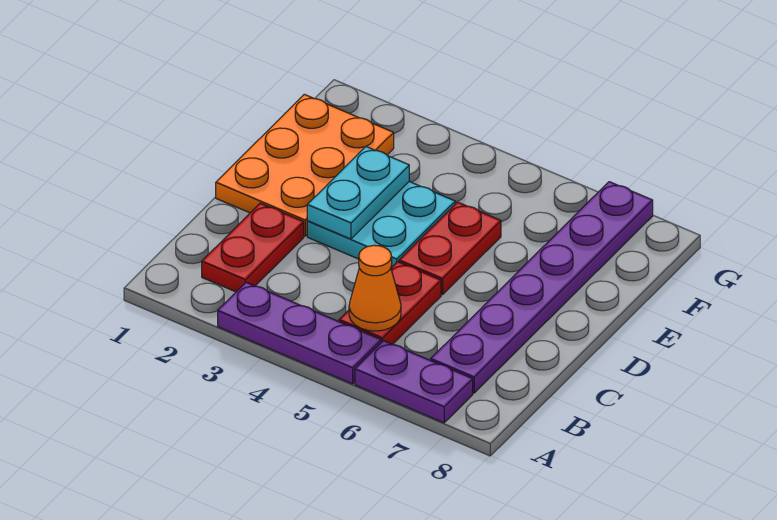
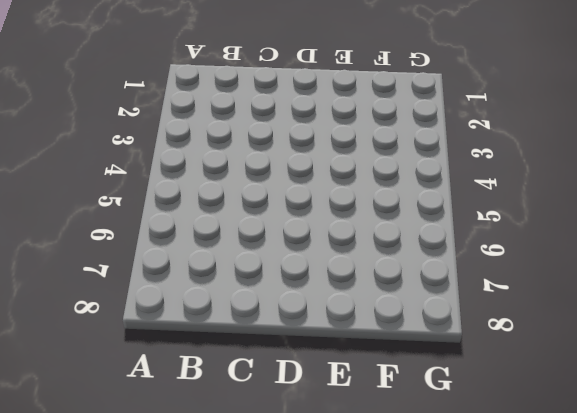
none -> purple 1x3 plate [218,282,381,384]
none -> purple 1x2 plate [355,341,473,423]

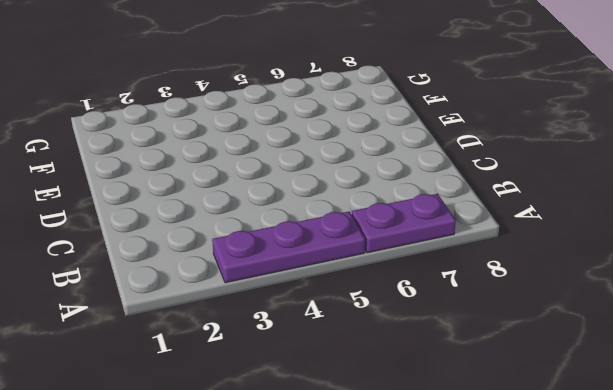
none -> red 1x2 plate [202,203,304,292]
none -> red 1x2 plate [339,262,441,344]

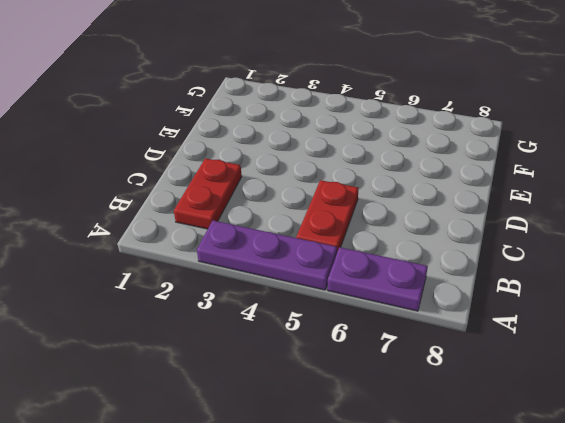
none -> purple 1x6 plate [431,182,653,393]
none -> orange 2x3 plate [216,94,394,236]

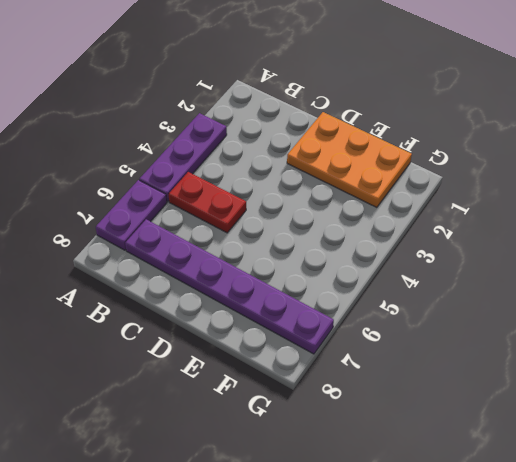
none -> red 1x2 plate [202,203,304,292]
none -> cyan 2x2 plate [307,182,455,268]

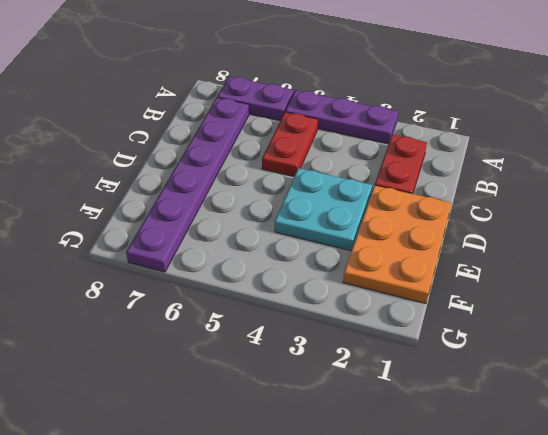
none -> red 1x2 plate [399,202,501,295]
none -> orange 1x1 cone [349,245,401,331]

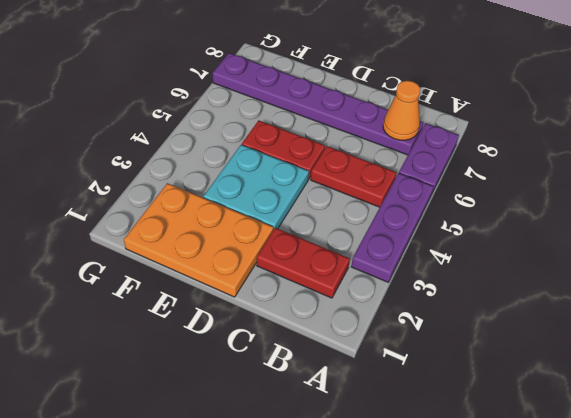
orange 1x1 cone [383,81,420,140] -> orange 1x1 cone moved to [349,245,401,331]
none -> cyan 1x2 plate [307,147,409,239]

